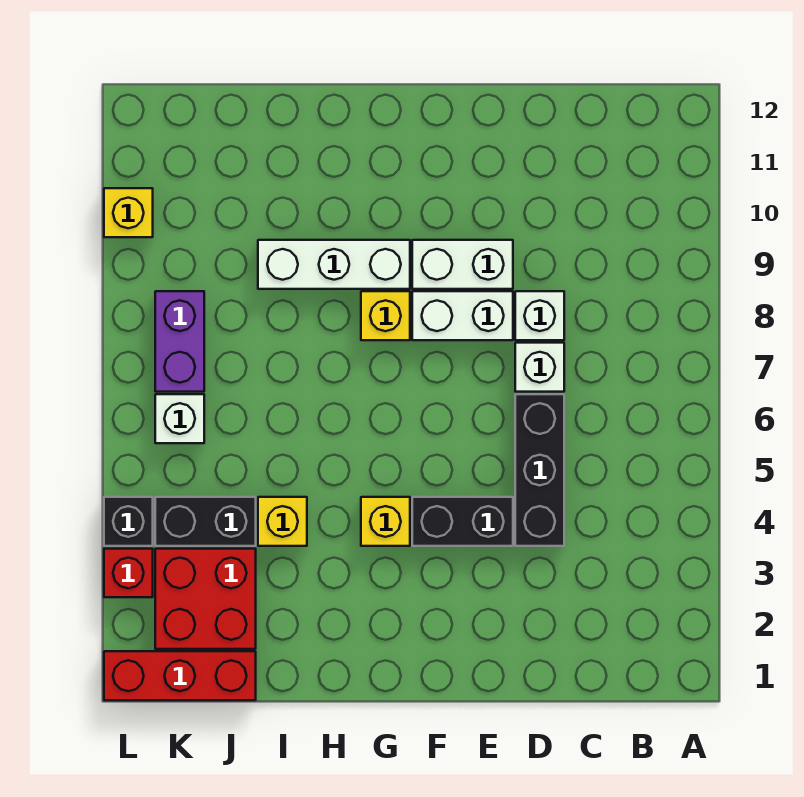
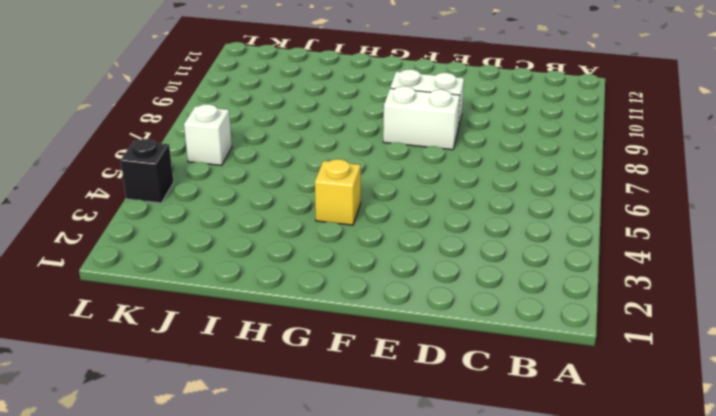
none -> black 1x3 brick [515,394,564,546]
none -> white 1x1 brick [515,343,564,392]
none -> white 1x1 brick [515,291,564,340]

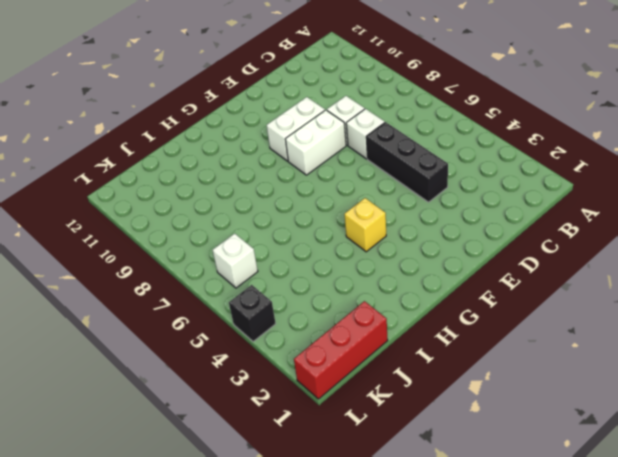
none -> black 1x2 brick [412,497,513,546]
none -> yellow 1x1 brick [361,291,410,340]
none -> white 1x3 brick [258,240,410,289]

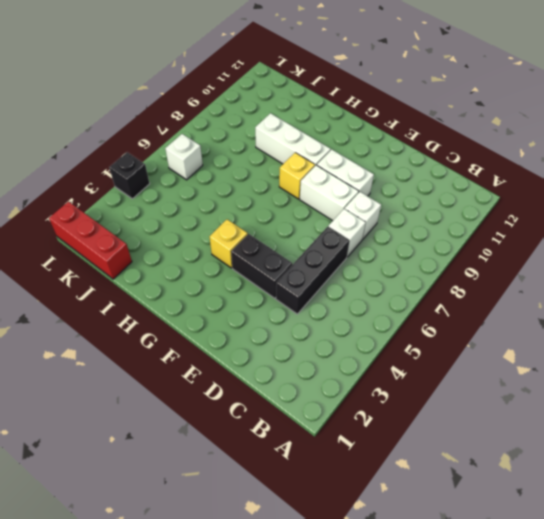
none -> yellow 1x1 brick [258,497,307,546]
none -> red 2x2 brick [155,549,256,649]
none -> black 1x2 brick [155,497,256,546]

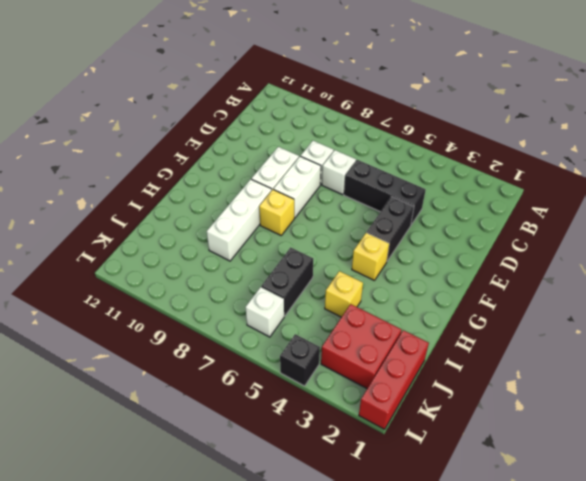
black 1x2 brick [261,247,313,316] -> black 1x2 brick moved to [155,497,256,546]
none -> purple 1x2 brick [155,291,204,392]
none -> red 1x1 brick [104,549,153,597]
none -> yellow 1x1 brick [104,188,153,237]

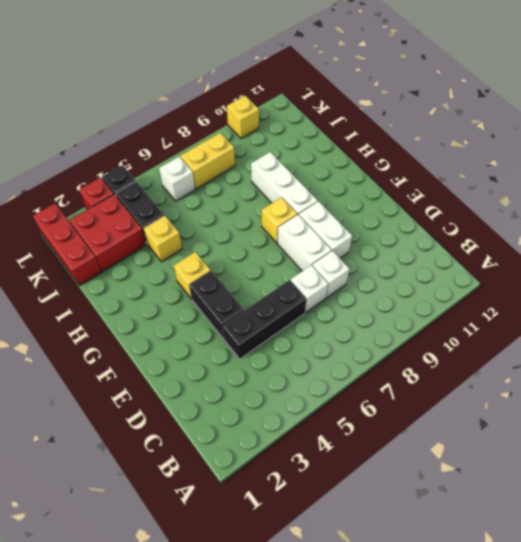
yellow 1x2 brick [180,133,235,189] -> purple 1x2 brick [155,291,204,392]

